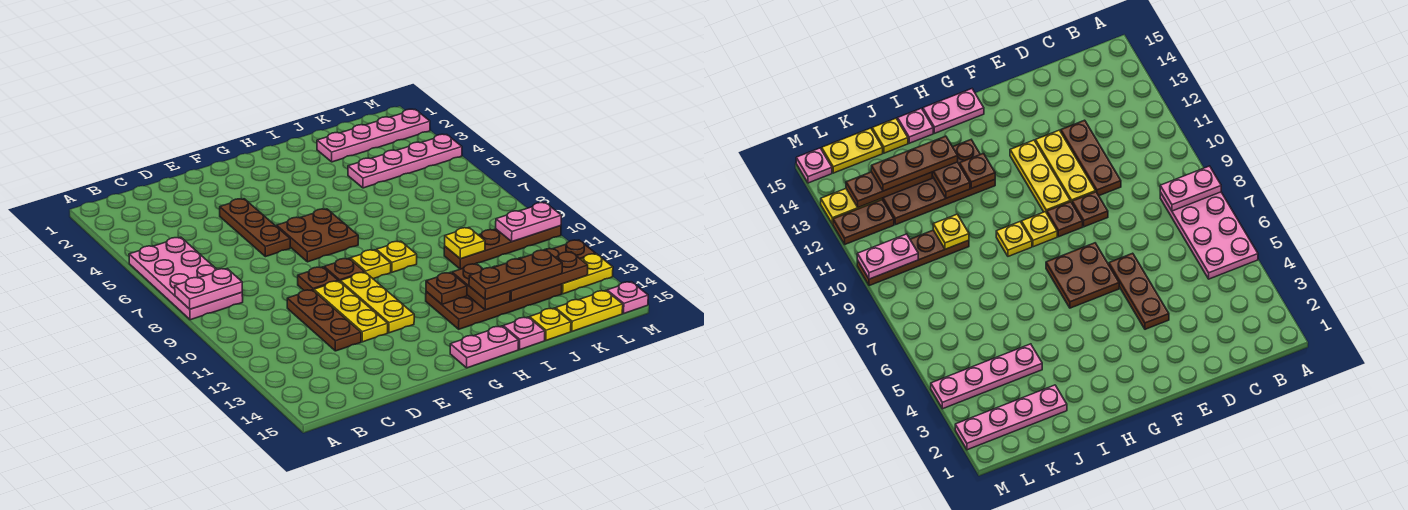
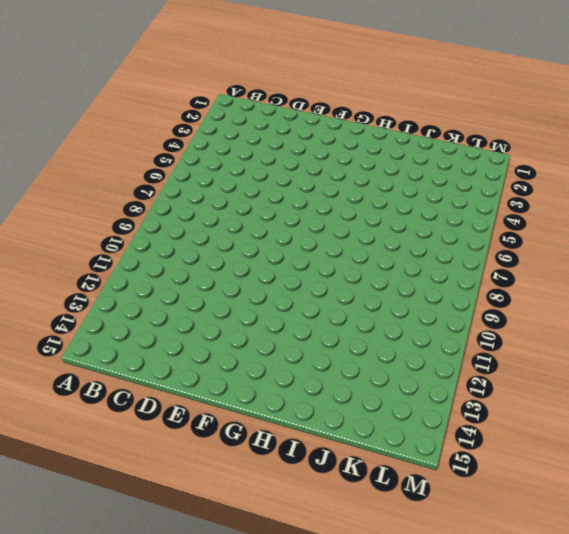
none -> pink 2x4 plate [129,237,243,320]
none -> brown 1x3 plate [287,290,361,351]
none -> brown 1x3 plate [220,199,290,257]

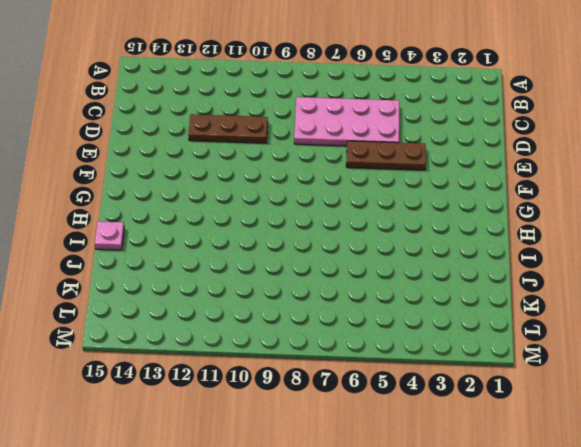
pink 2x4 plate [294,97,399,146] -> pink 2x4 plate moved to [129,237,243,320]
none -> brown 1x1 plate [298,267,338,291]
none -> yellow 1x3 plate [314,281,388,342]
none -> brown 2x2 plate [277,209,358,262]

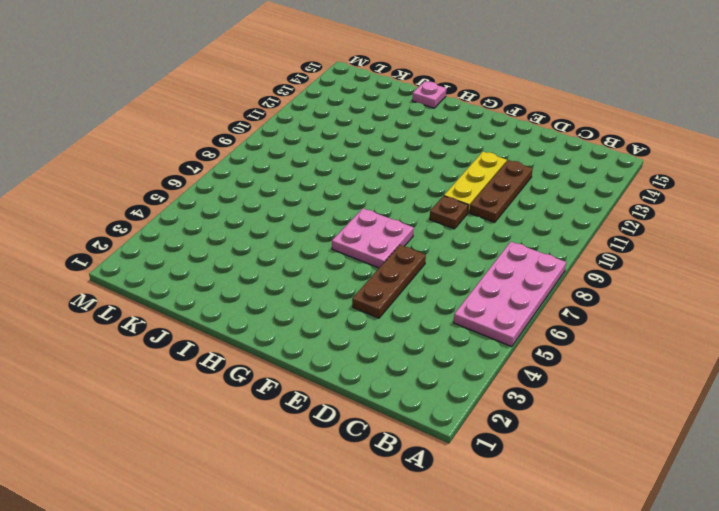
pink 2x2 plate [332,208,414,268] -> brown 2x2 plate [277,209,358,262]
none -> brown 1x1 plate [324,258,365,281]
none -> yellow 1x3 plate [340,272,414,333]
none -> yellow 1x1 plate [350,250,391,279]

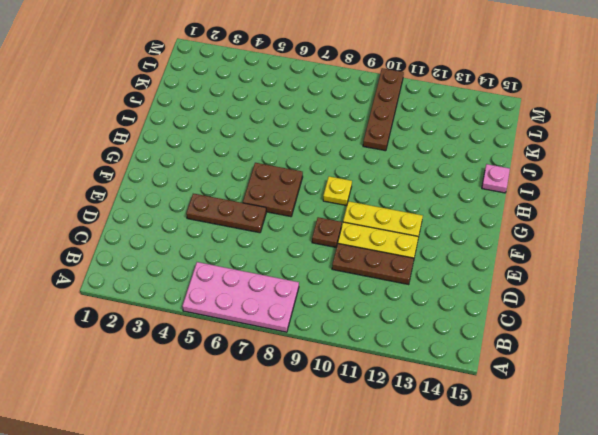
none -> brown 1x1 plate [324,258,365,281]
none -> pink 1x2 plate [450,326,519,368]
none -> yellow 1x1 plate [376,241,417,272]

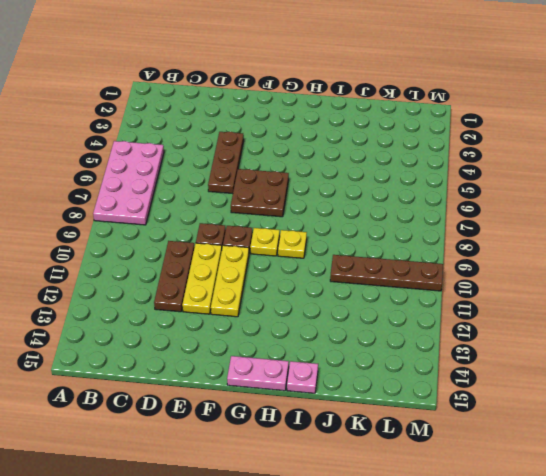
none -> brown 2x4 plate [426,257,562,329]
none -> pink 1x4 plate [317,109,430,162]
none -> pink 1x4 plate [348,134,462,188]

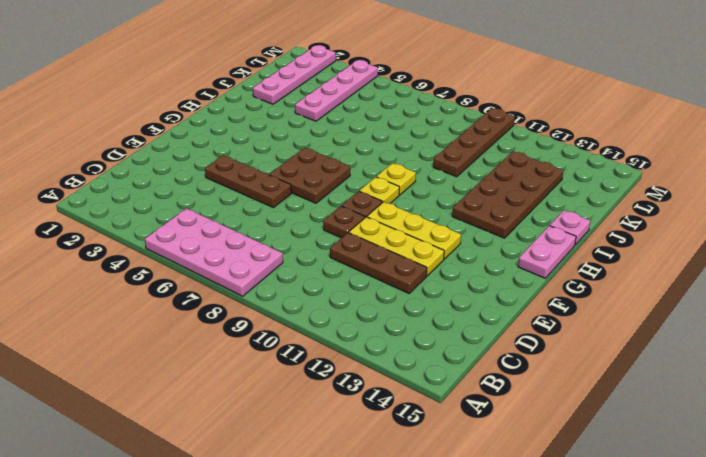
none -> yellow 1x1 plate [529,308,571,340]
none -> yellow 1x2 plate [555,290,623,331]
none -> brown 1x2 plate [544,240,595,259]

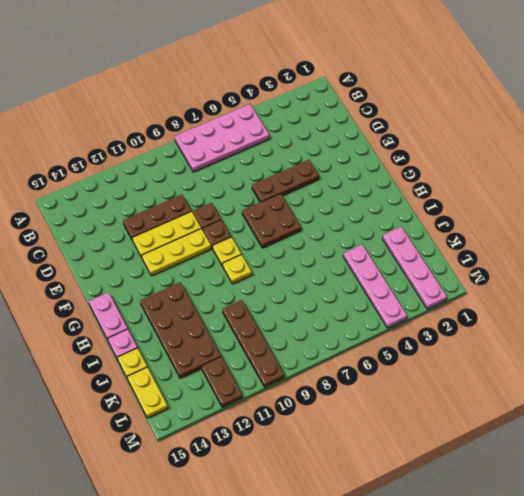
none -> yellow 1x2 plate [562,254,613,294]
none -> pink 1x1 plate [607,282,648,313]
none -> pink 1x2 plate [175,269,242,309]

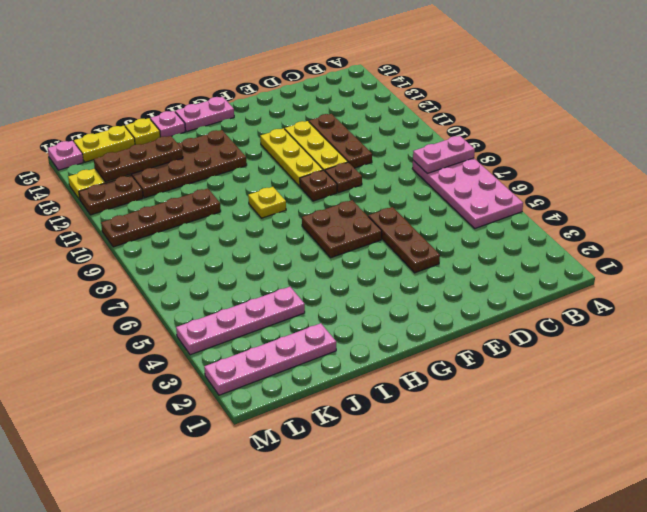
none -> yellow 1x1 plate [350,250,391,279]
none -> brown 1x1 plate [426,273,467,304]
none -> brown 1x2 plate [452,264,510,310]

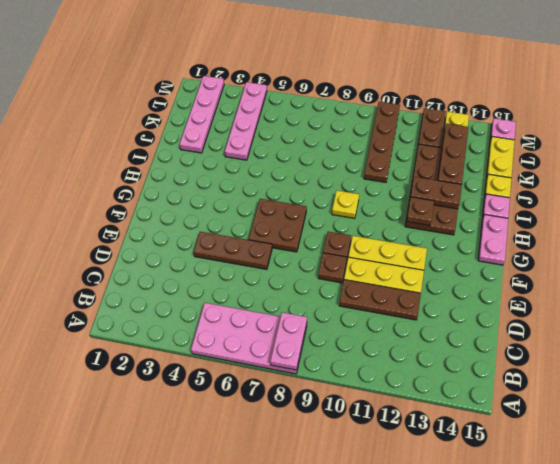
none -> yellow 1x1 plate [350,250,391,279]
none -> yellow 1x1 plate [445,228,485,259]
none -> pink 1x2 plate [496,203,561,242]

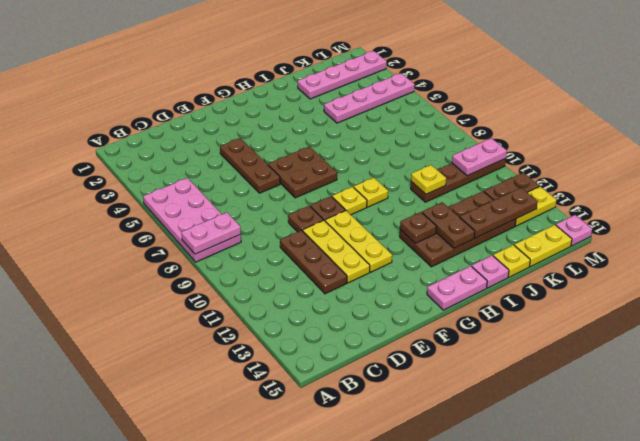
none -> brown 1x3 plate [469,250,562,299]

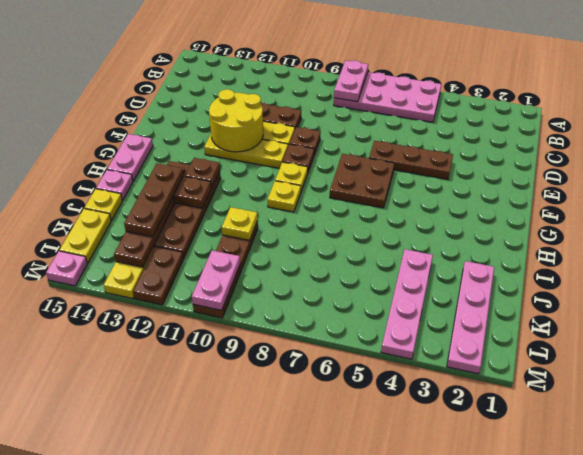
yellow 2x2 round brick [209,89,263,152] -> none

